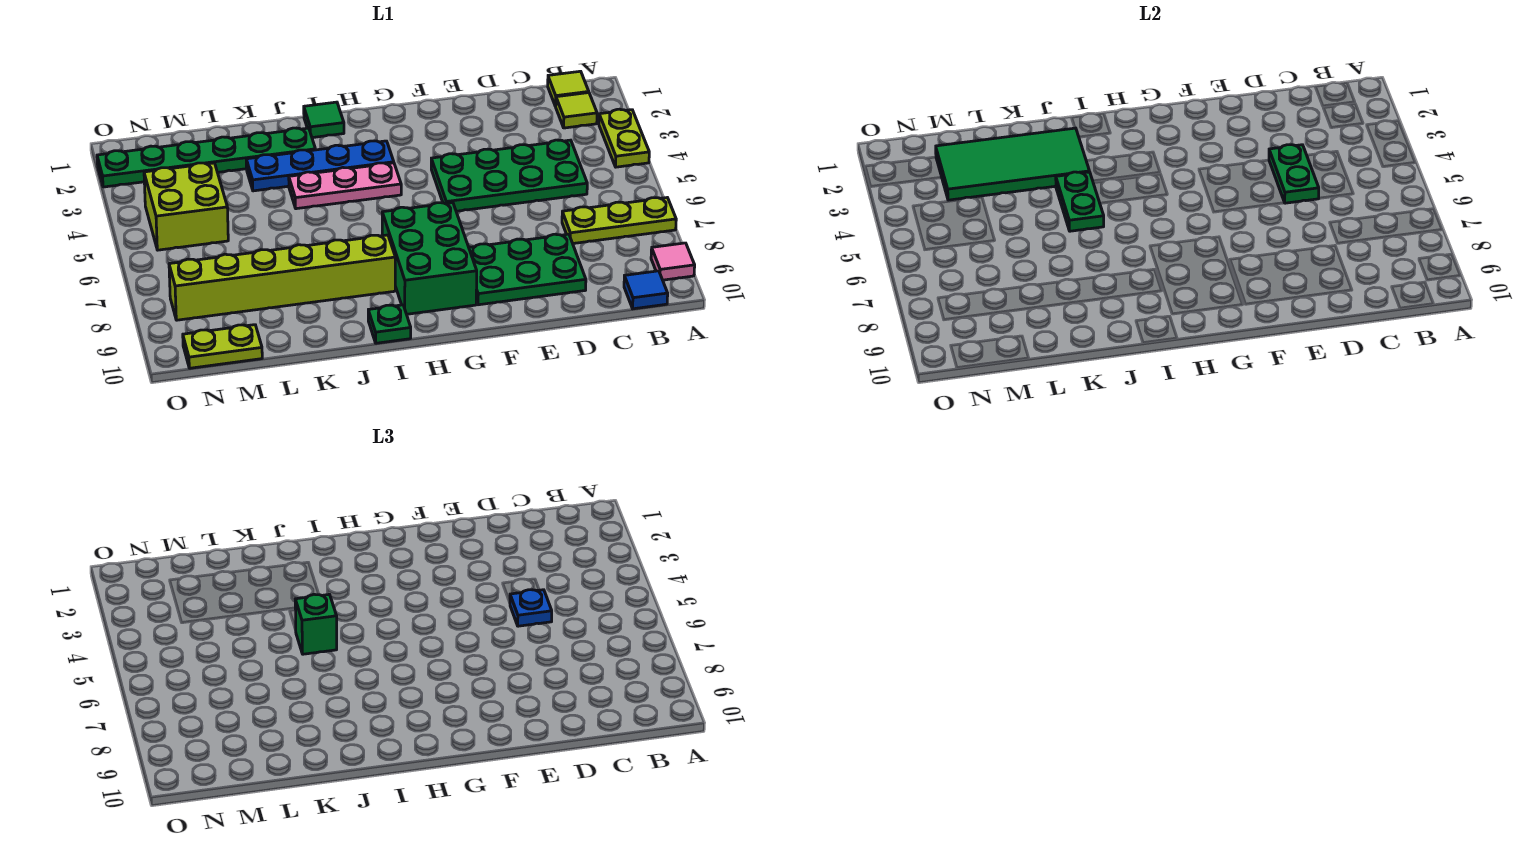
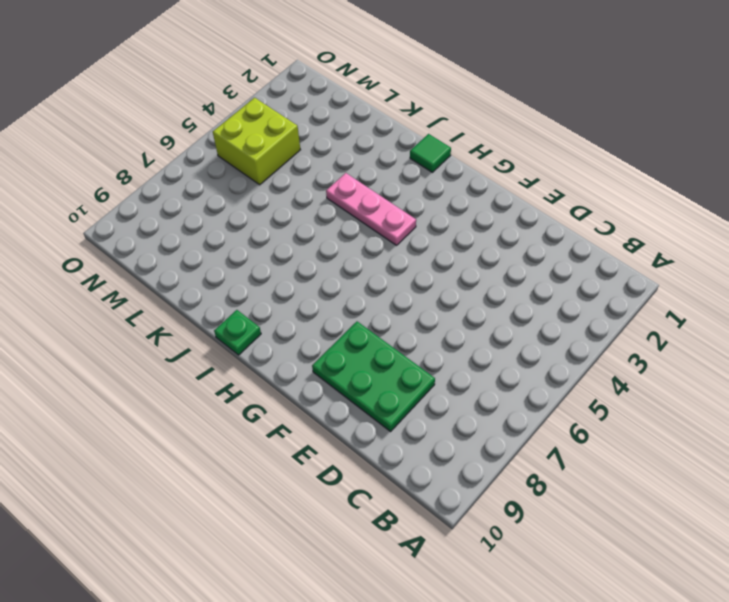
none -> lime 1x2 plate [599,109,649,167]
none -> lime 1x3 plate [562,198,676,244]
none -> pink 1x1 tile [651,243,695,280]

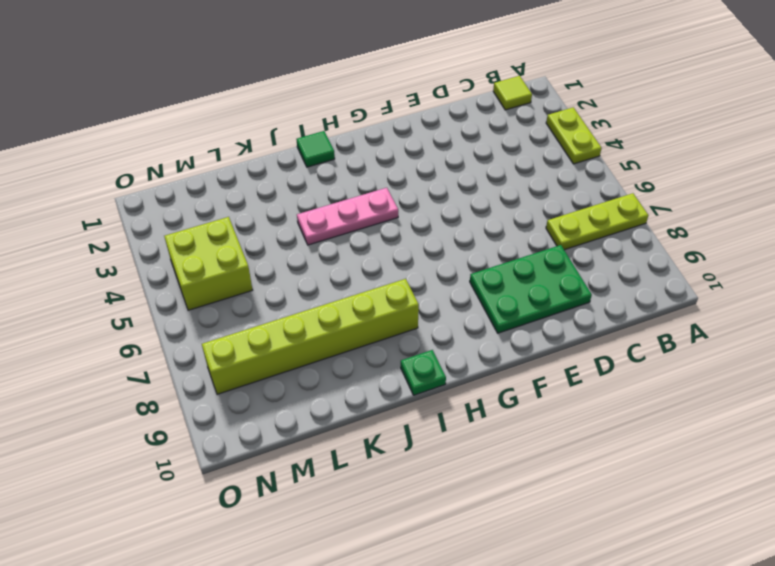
none -> pink 1x1 tile [651,243,695,280]
none -> lime 1x1 tile [556,93,597,128]
none -> blue 1x1 tile [624,271,668,309]

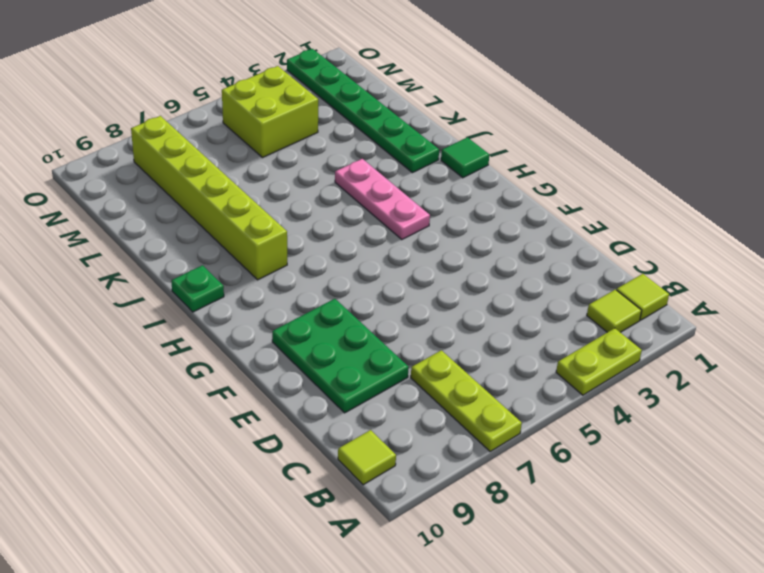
lime 1x1 tile [338,430,396,485] -> blue 1x1 tile [624,271,668,309]
none -> pink 1x1 tile [651,243,695,280]
none -> green 2x4 plate [431,140,587,211]
none -> green 2x3 brick [382,203,477,314]

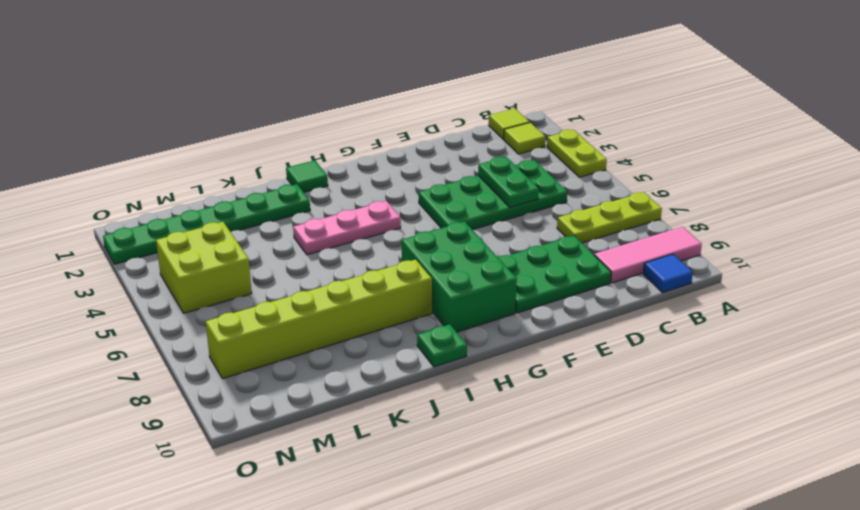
pink 1x3 tile [594,227,702,283] -> pink 1x1 tile [651,243,695,280]
none -> blue 1x4 plate [246,141,394,191]
none -> lime 1x2 plate [183,325,262,368]
none -> green 2x4 tile [936,128,1089,200]

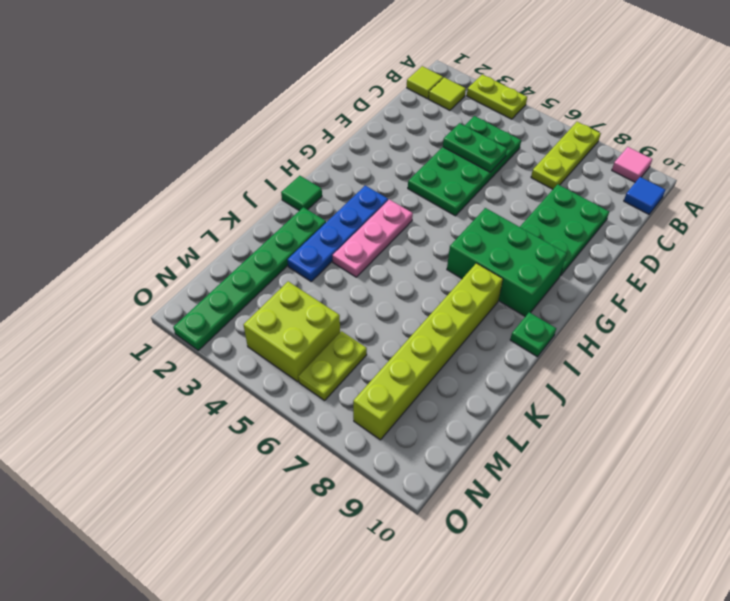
lime 1x2 plate [298,331,367,401] -> lime 1x2 plate moved to [183,325,262,368]
none -> green 2x4 tile [936,128,1089,200]
none -> green 1x2 plate [1056,172,1104,231]
none -> blue 1x1 plate [510,590,552,626]

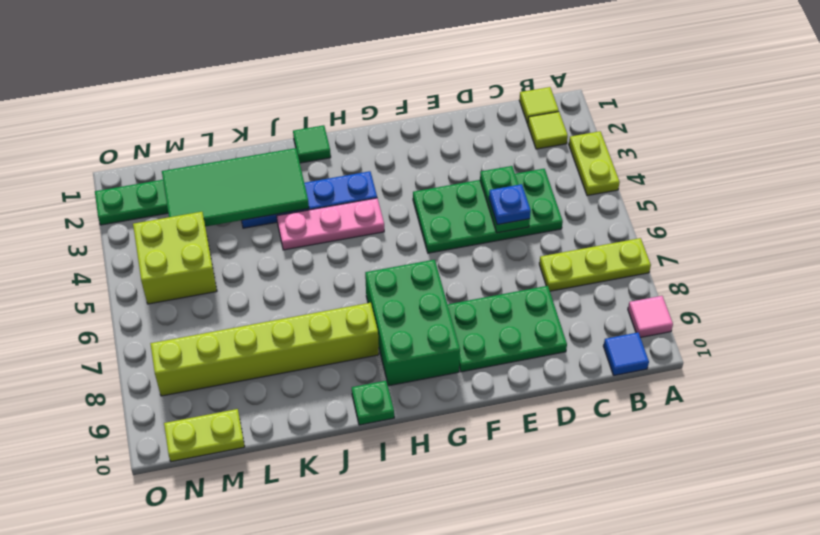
none -> green 1x2 plate [1056,172,1104,231]
none -> green 1x1 brick [295,594,337,654]

